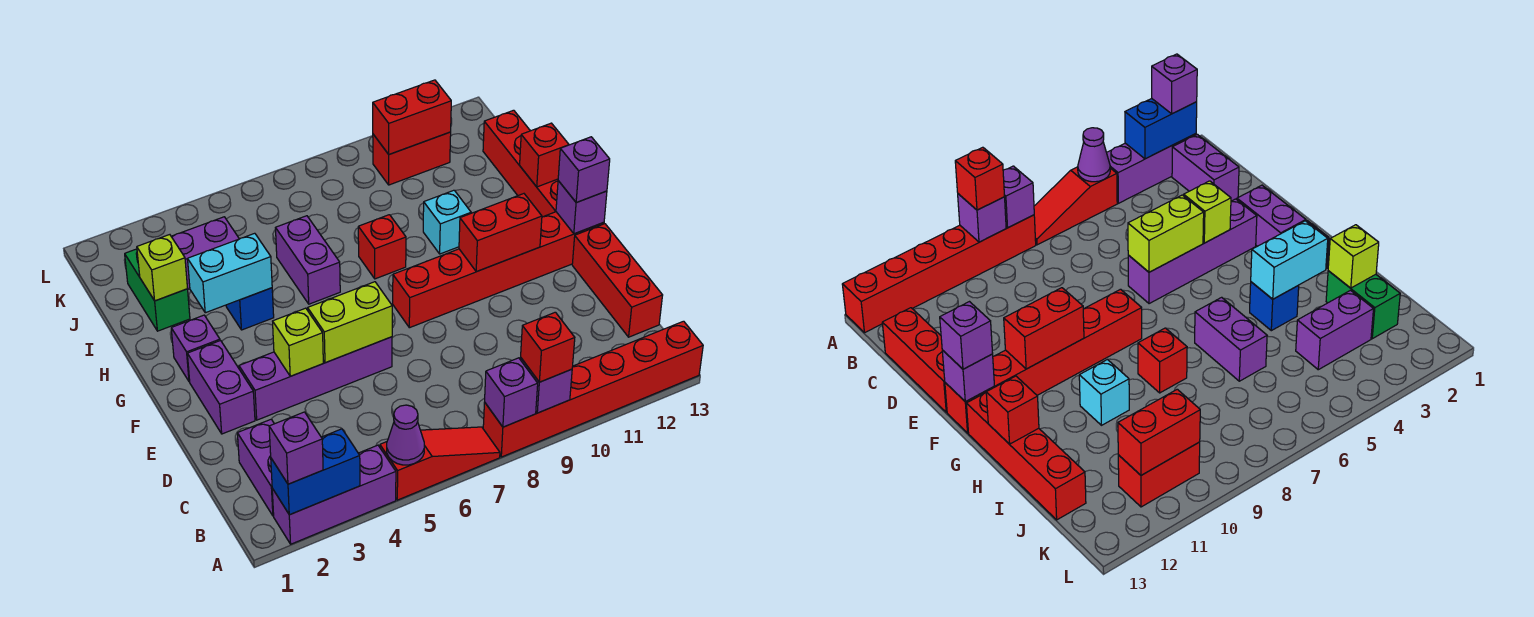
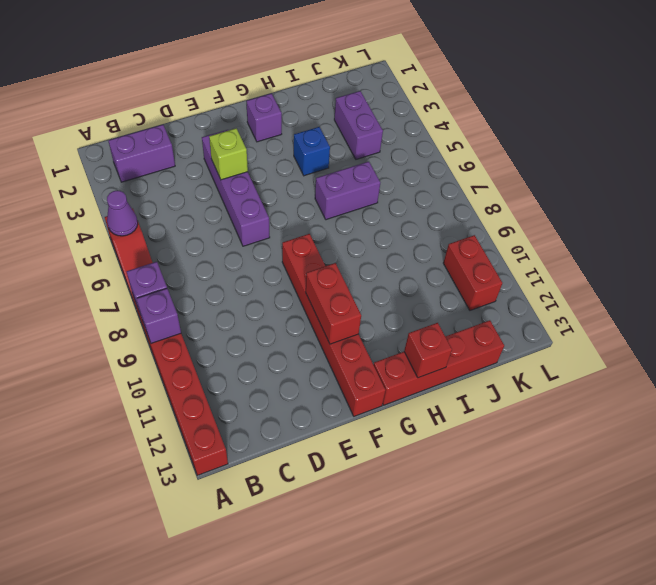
none -> purple 1x3 brick [272,445,396,544]
none -> red 1x3 brick [572,224,663,337]
none -> purple 1x2 brick [187,341,255,434]
none -> red 1x1 brick [358,215,406,279]

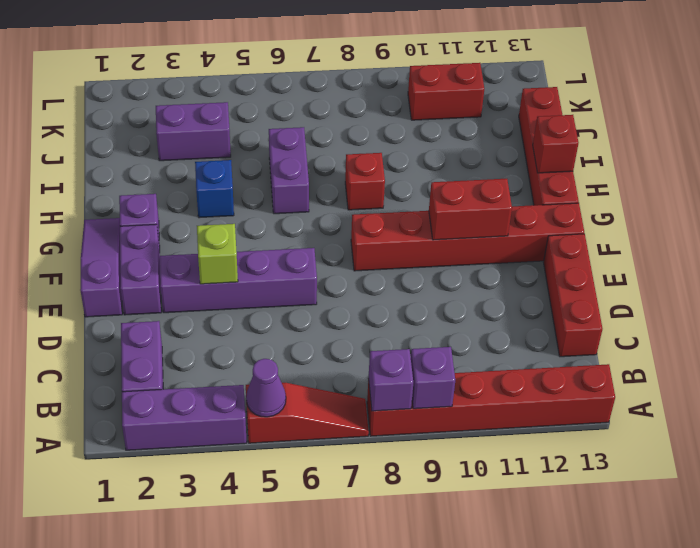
purple 1x3 slope [80,218,122,317] -> none
none -> cyan 1x1 brick [423,190,471,254]
none -> green 1x2 brick [125,249,190,331]
none -> blue 1x2 brick [271,429,360,515]
none -> lime 1x2 brick [308,282,392,363]

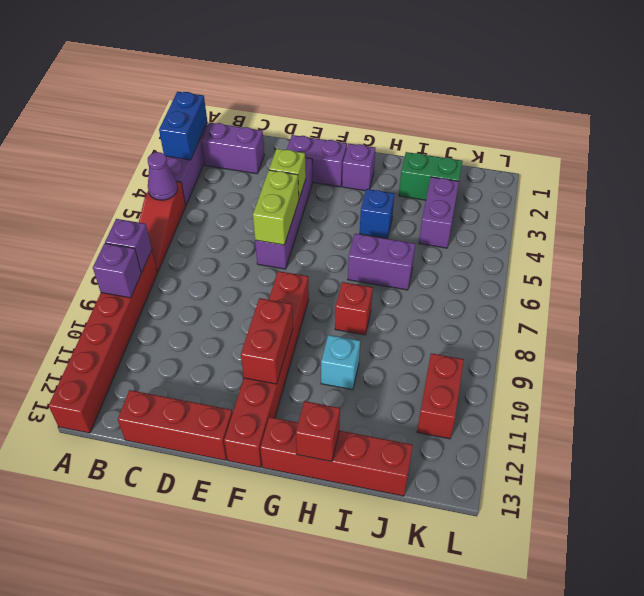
none -> purple 1x1 brick [556,181,607,234]
none -> cyan 1x2 brick [188,233,272,313]
none -> lime 1x1 brick [137,235,188,301]
none -> red 1x2 brick [373,80,451,154]

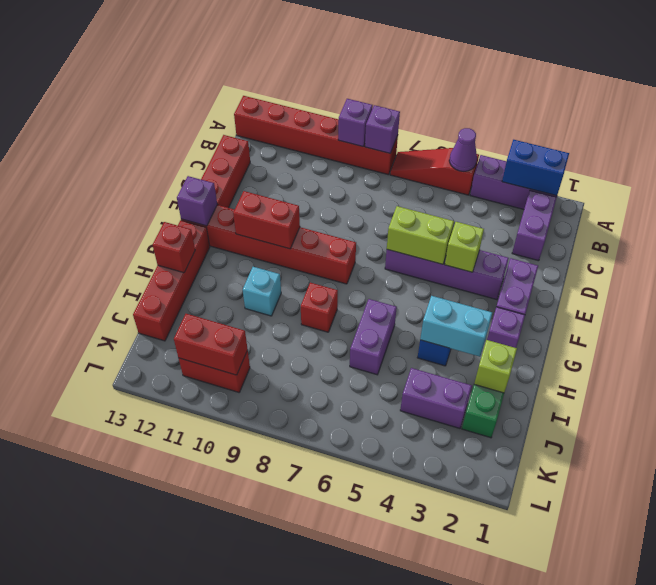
none -> purple 1x1 brick [269,412,323,484]
none -> red 1x1 brick [521,312,575,382]
none -> purple 1x1 brick [558,137,610,202]

